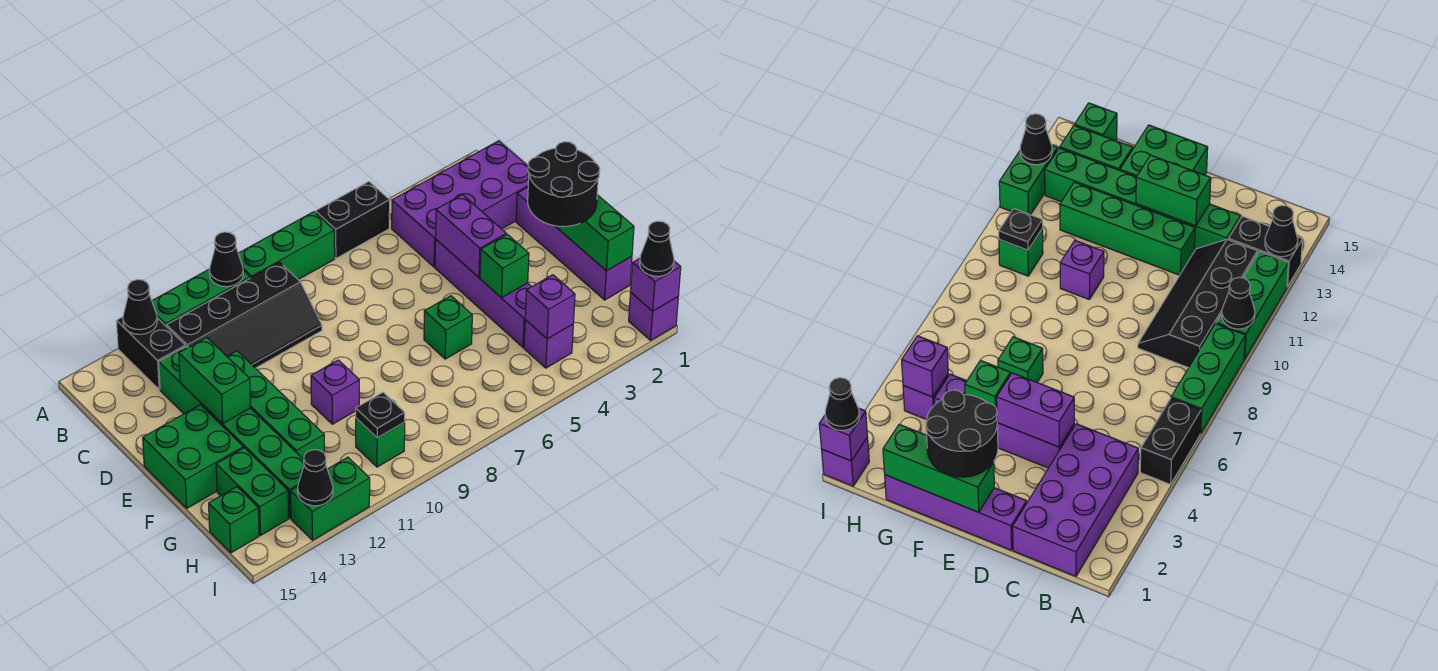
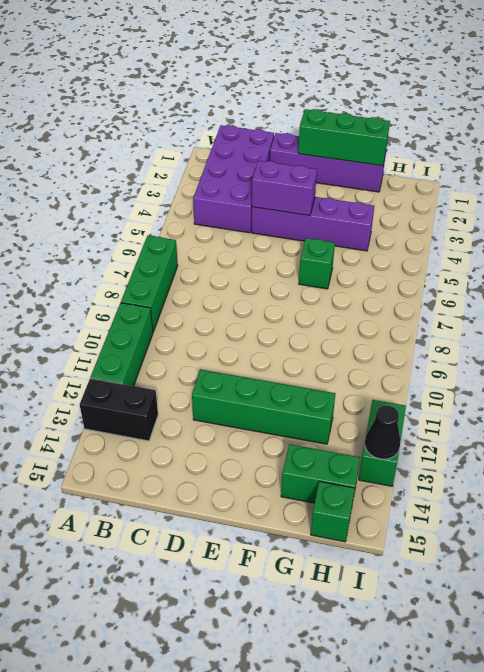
none -> black 1x2 brick [315,182,390,258]
none -> black 2x4 slope [167,262,322,368]
none -> green 1x6 brick [159,346,304,518]
none -> green 2x2 brick [143,405,243,508]

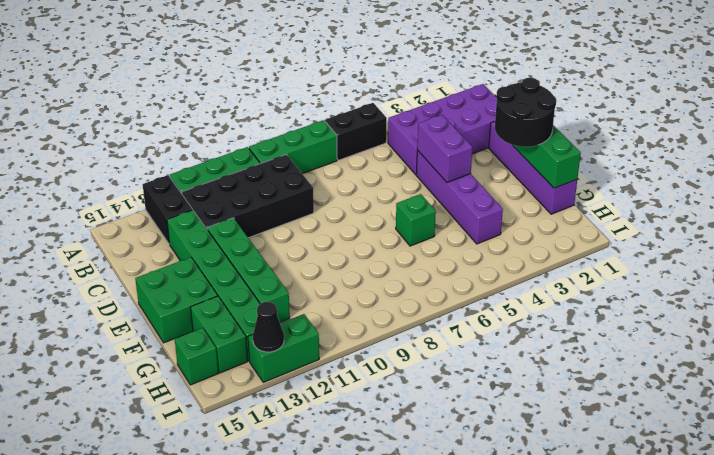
black 2x4 brick [182,154,314,238] -> black 2x4 slope [167,262,322,368]
none -> purple 1x1 brick [311,360,359,424]
none -> purple 1x1 brick [524,320,573,368]
none -> green 1x1 brick [356,418,405,467]
none -> purple 1x1 brick [629,293,678,340]

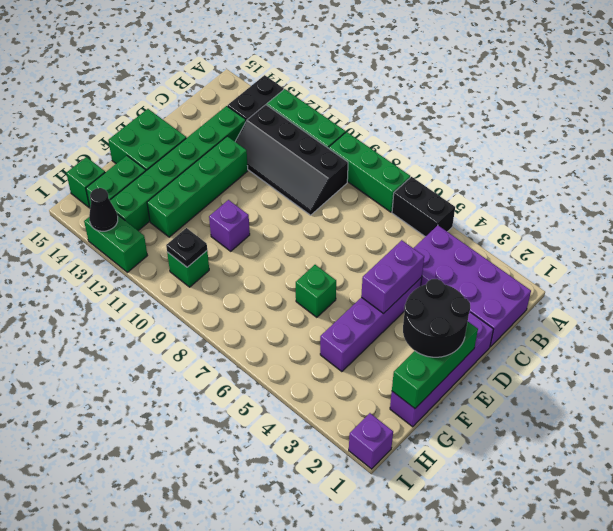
none -> purple 1x1 brick [524,320,573,368]
none -> black 1x1 cone [209,232,243,287]
none -> black 1x1 cone [123,280,157,334]
none -> green 1x2 brick [179,337,251,424]

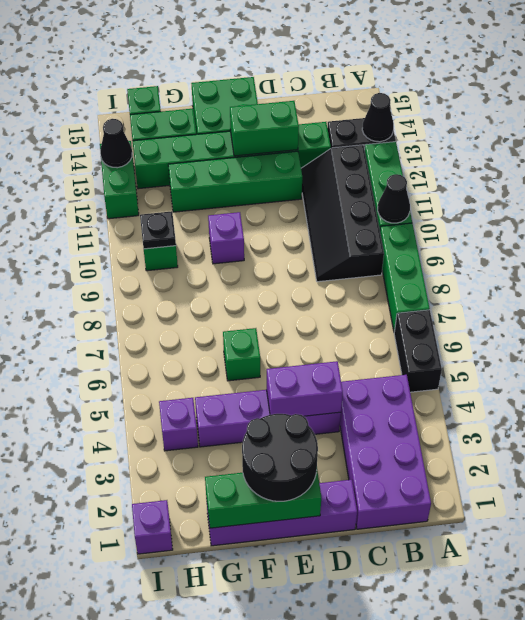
none -> green 1x1 brick [480,234,529,298]
none -> purple 1x1 brick [525,275,575,339]
none -> purple 1x1 brick [631,258,681,311]
none -> black 1x1 cone [640,221,674,276]

